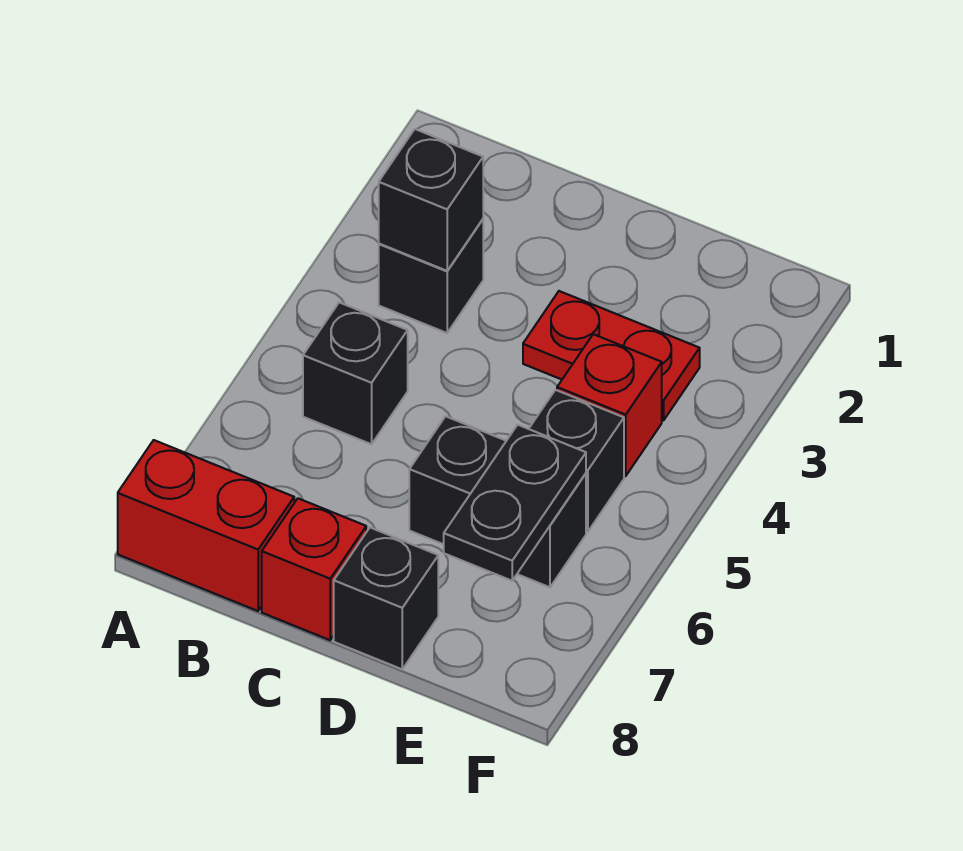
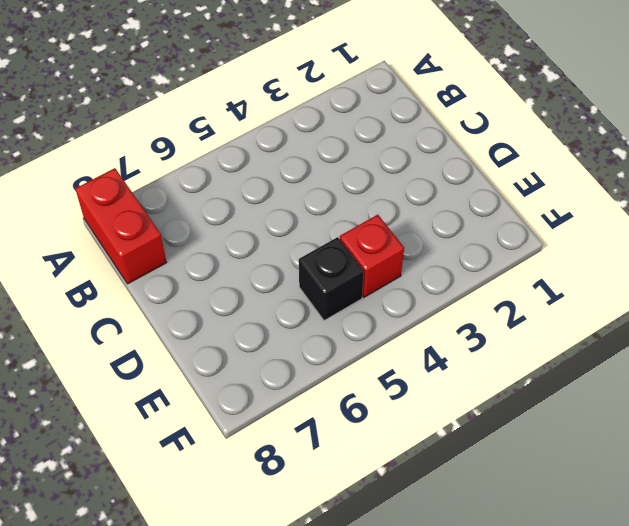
none -> black 1x1 brick [379,219,483,333]
none -> black 1x1 brick [303,302,408,444]

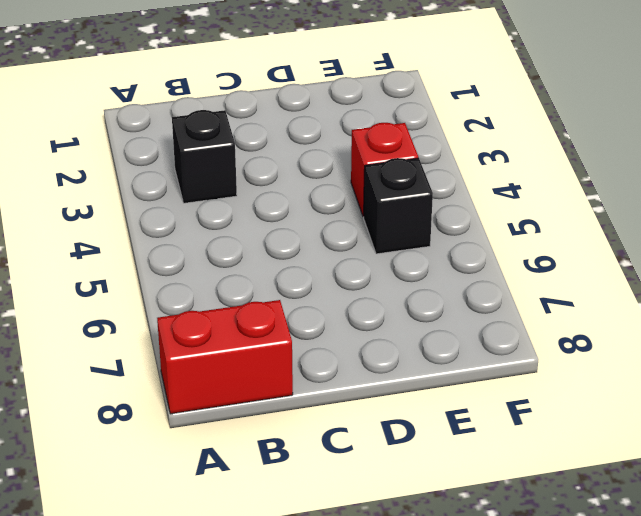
none -> black 1x1 brick [303,302,408,444]
none -> red 1x1 brick [262,498,366,640]

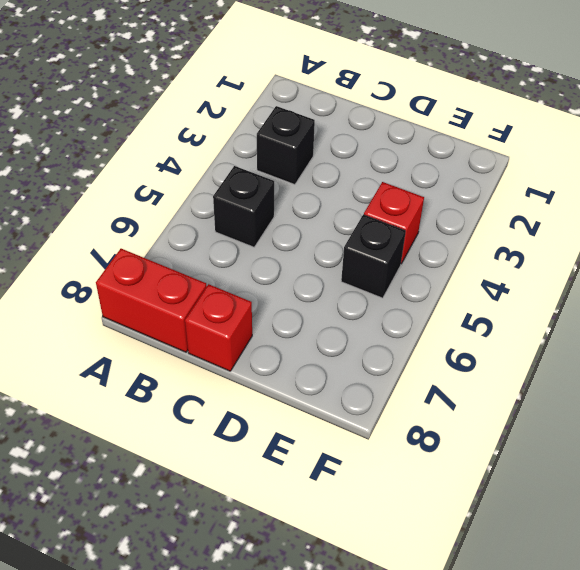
none -> red 1x2 plate [523,291,700,421]
none -> black 1x2 brick [409,416,586,587]

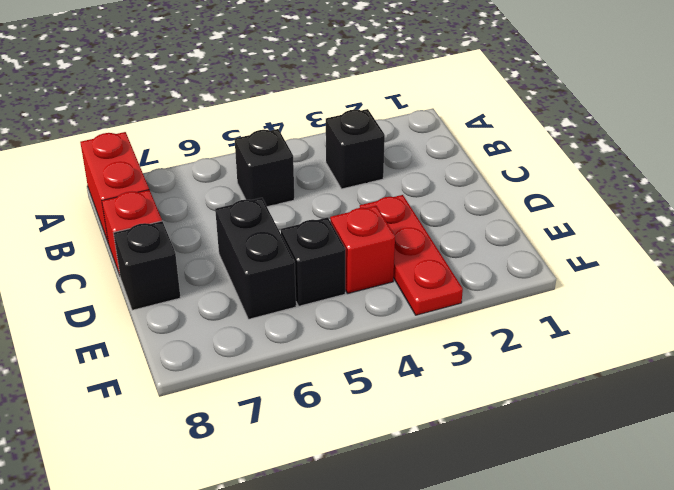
red 1x3 plate [360,195,463,315] -> red 1x2 plate [523,291,700,421]
none -> black 1x1 brick [379,129,483,271]
none -> black 1x2 plate [444,425,586,581]

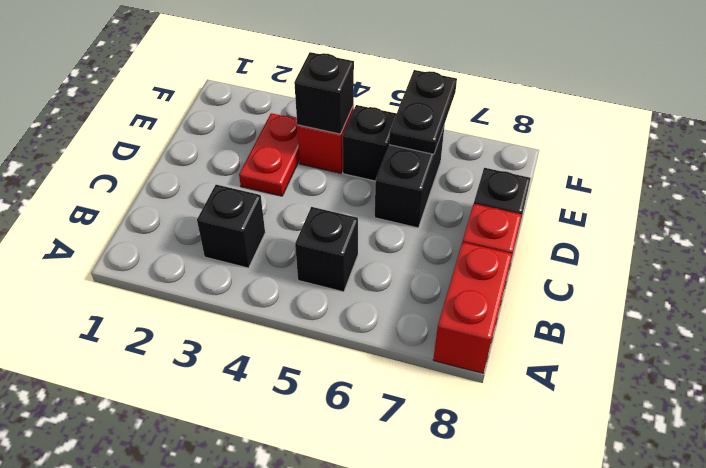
black 1x1 brick [294,52,354,134] -> black 1x1 brick moved to [379,129,483,271]
black 1x2 plate [389,70,457,154] -> black 1x2 plate turned to [444,425,586,581]

